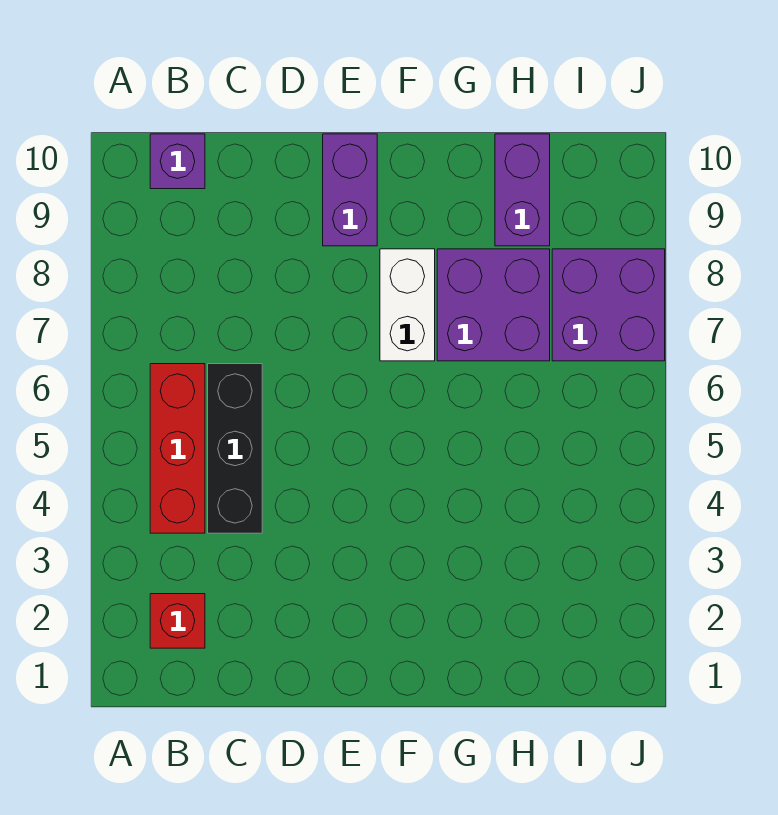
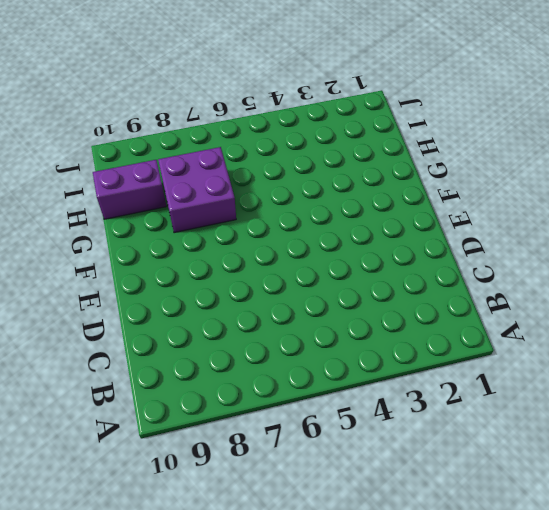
none -> red 1x1 brick [150,594,205,648]
none -> red 1x3 brick [150,364,205,533]

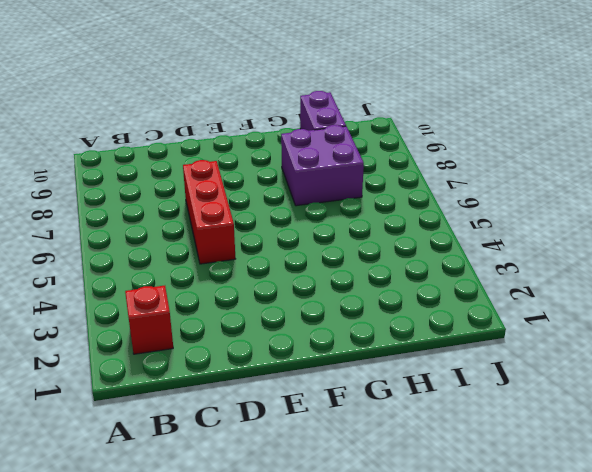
red 1x3 brick [183,160,235,264] -> red 1x3 brick moved to [150,364,205,533]
none -> purple 1x1 brick [150,134,205,189]
none -> black 1x3 brick [208,364,262,533]

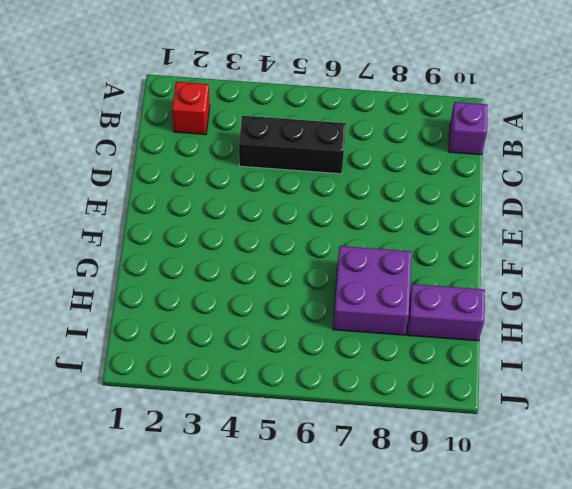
none -> red 1x3 brick [150,364,205,533]
none -> purple 1x2 brick [323,134,377,246]

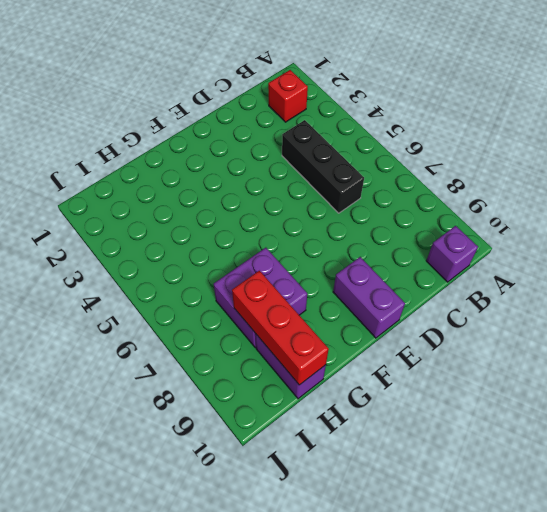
red 1x3 brick [232,271,329,385] -> red 1x3 brick moved to [150,364,205,533]
none -> white 1x2 brick [380,249,435,361]
none -> purple 2x2 brick [552,249,665,361]

